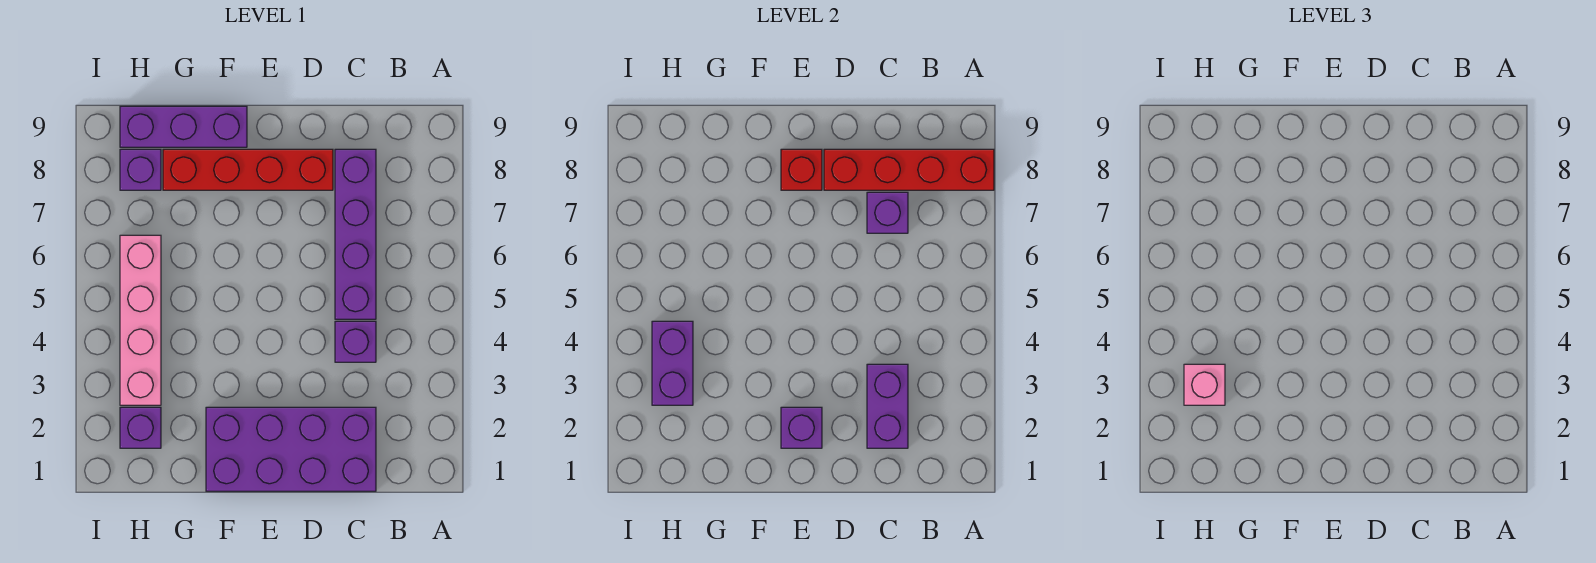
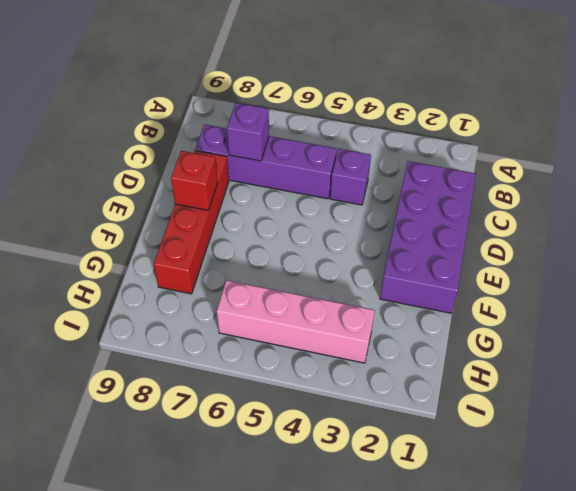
none -> purple 1x3 brick [120,106,247,147]
none -> purple 1x1 brick [120,407,161,448]
none -> purple 1x1 brick [120,149,161,190]

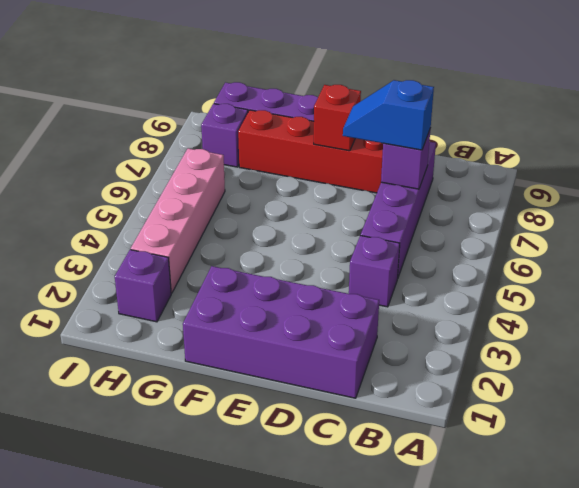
blue 1x2 slope [343,80,434,150] -> none
none -> red 1x4 brick [824,149,994,190]
none -> purple 1x2 brick [867,364,908,448]
none -> purple 1x1 brick [781,407,822,448]

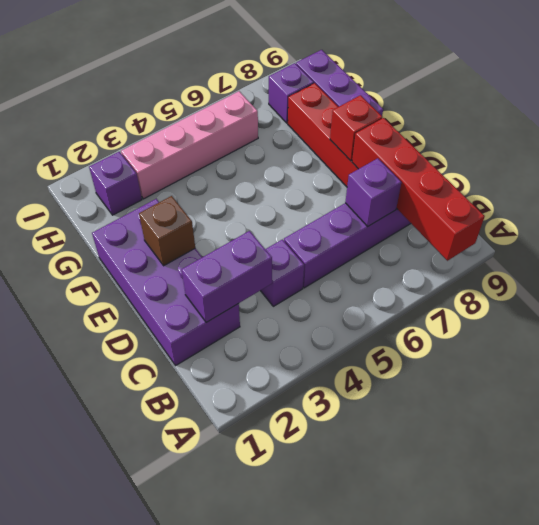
brown 1x1 brick [139,196,195,266] -> purple 1x1 brick [781,407,822,448]
none -> purple 1x2 brick [652,321,693,405]
none -> pink 1x1 brick [1184,364,1225,405]

